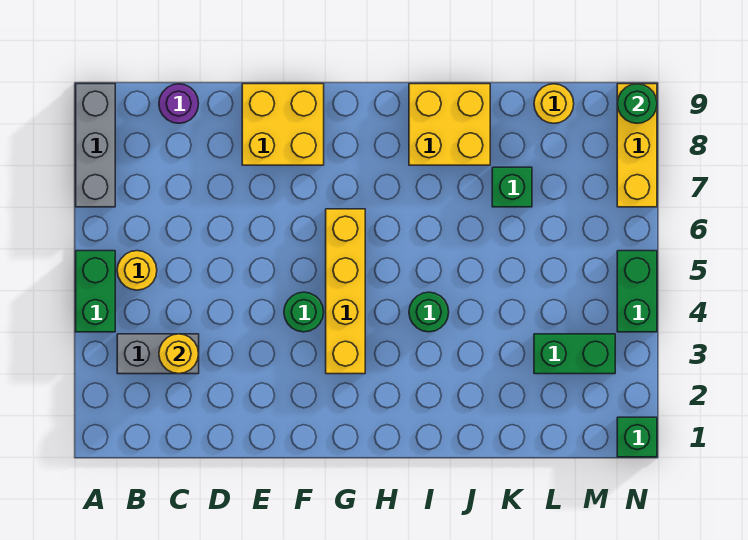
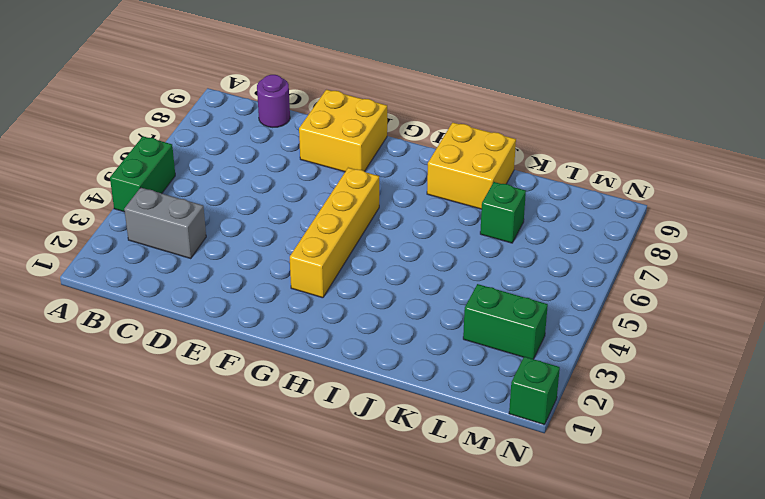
none -> grey 1x3 brick [76,84,115,207]
none -> yellow 1x1 round brick [117,251,157,290]
none -> green 1x1 round brick [284,292,324,332]

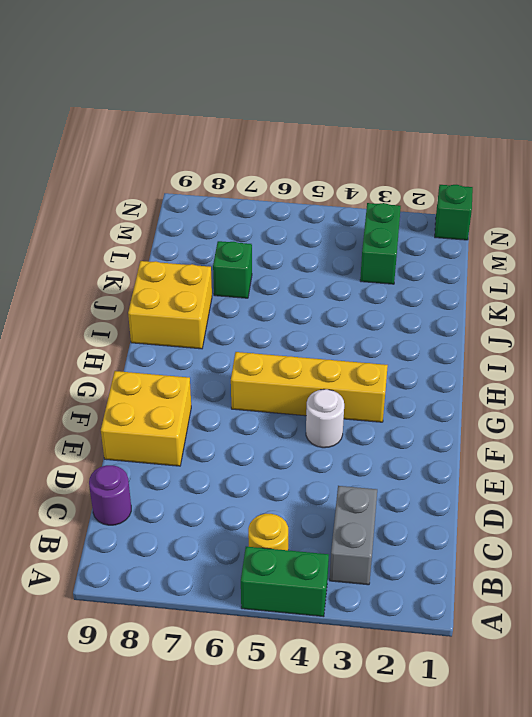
white 1x1 round brick [306,389,344,448] -> green 1x1 round brick [284,292,324,332]
none -> grey 1x3 brick [76,84,115,207]
none -> green 1x1 round brick [409,292,449,332]
none -> yellow 1x1 round brick [534,84,574,123]

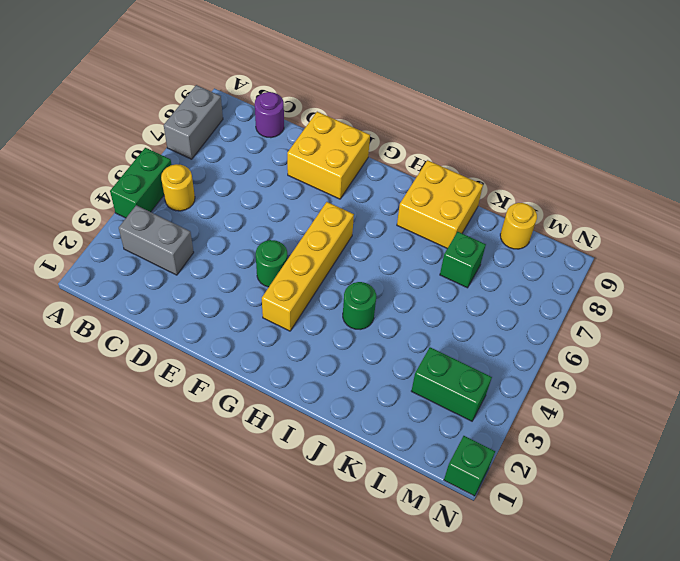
grey 1x2 brick [164,85,223,159] -> grey 1x3 brick [76,84,115,207]
none -> green 1x2 brick [617,251,657,332]
none -> yellow 1x3 brick [617,84,657,207]
none -> yellow 1x1 round brick [159,334,199,374]

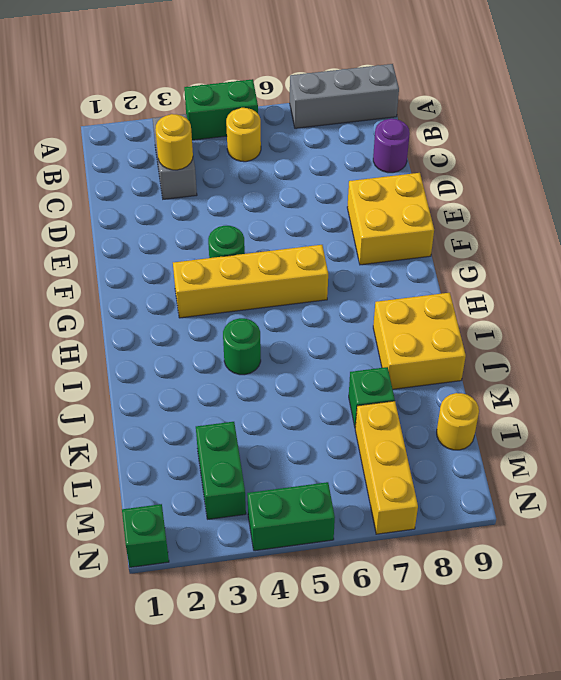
yellow 1x3 brick [355,401,418,534] -> yellow 1x3 brick turned to [617,84,657,207]
none -> green 1x1 round brick [617,84,657,123]

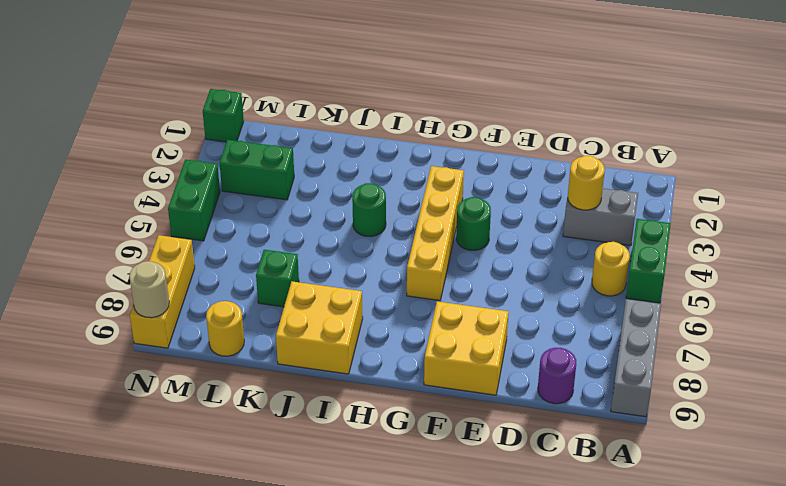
tan 1x1 round brick [129,261,169,318] -> green 1x1 round brick [617,84,657,123]

